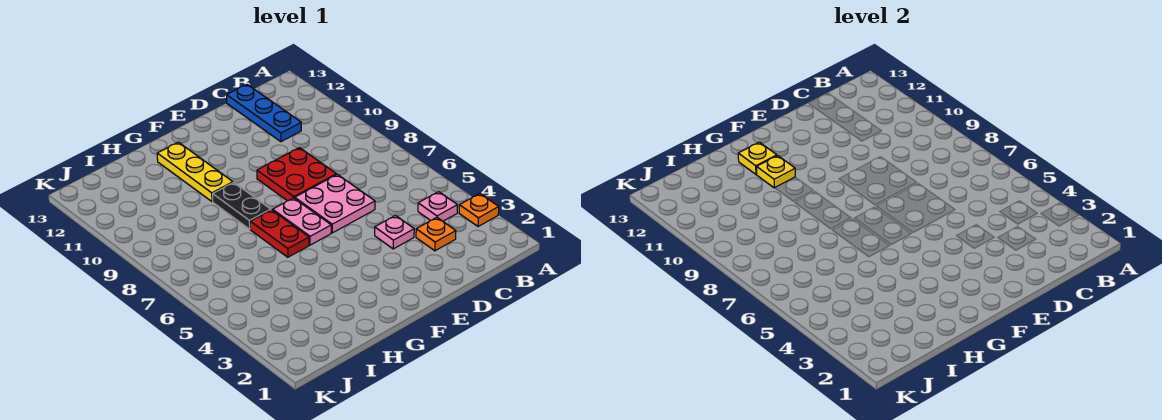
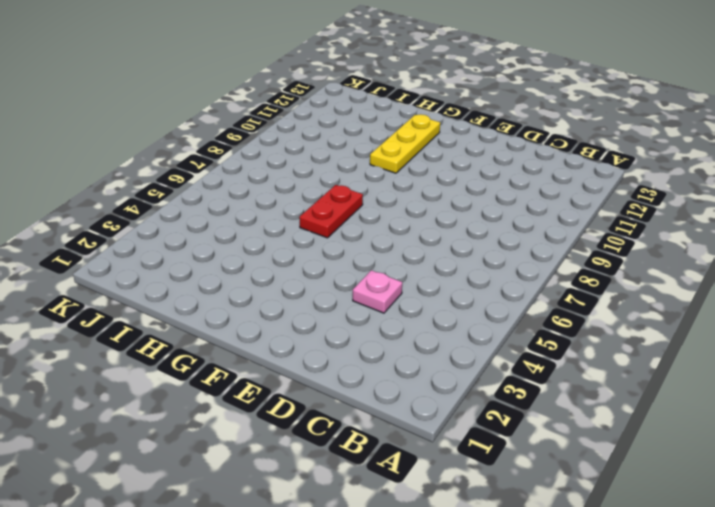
none -> orange 1x1 plate [459,194,499,227]
none -> pink 1x1 plate [418,192,457,221]
none -> orange 1x1 plate [416,217,456,251]

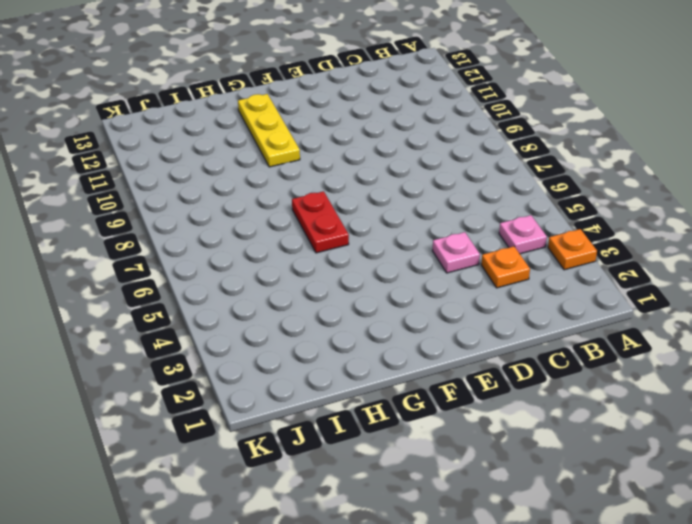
none -> blue 1x3 plate [227,84,301,142]
none -> pink 2x2 plate [295,174,375,233]
none -> red 2x2 plate [257,148,336,201]

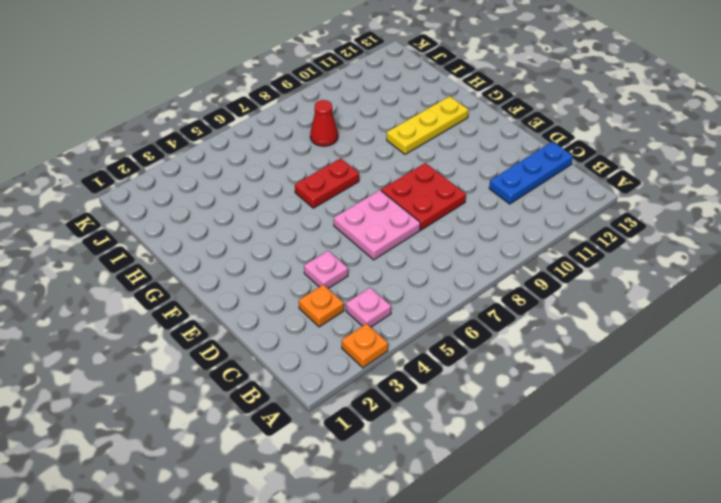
red 1x1 cone [310,100,338,146] -> none
none -> pink 1x2 plate [273,198,331,245]
none -> black 1x2 plate [213,183,271,229]
none -> yellow 1x1 plate [756,156,795,188]

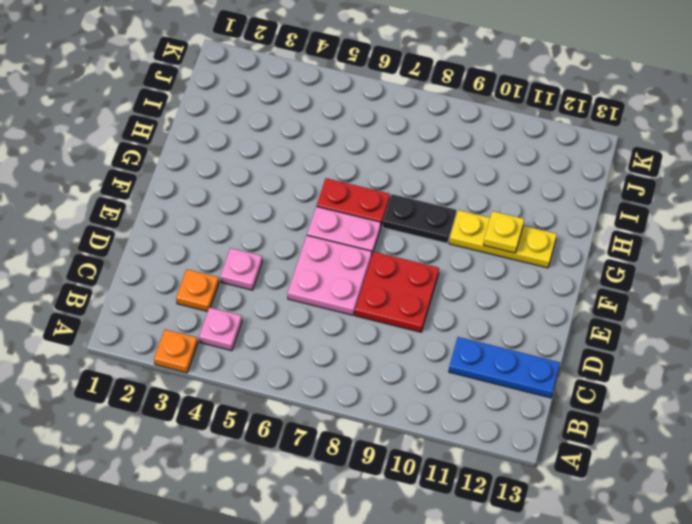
none -> yellow 1x1 plate [738,142,777,174]

